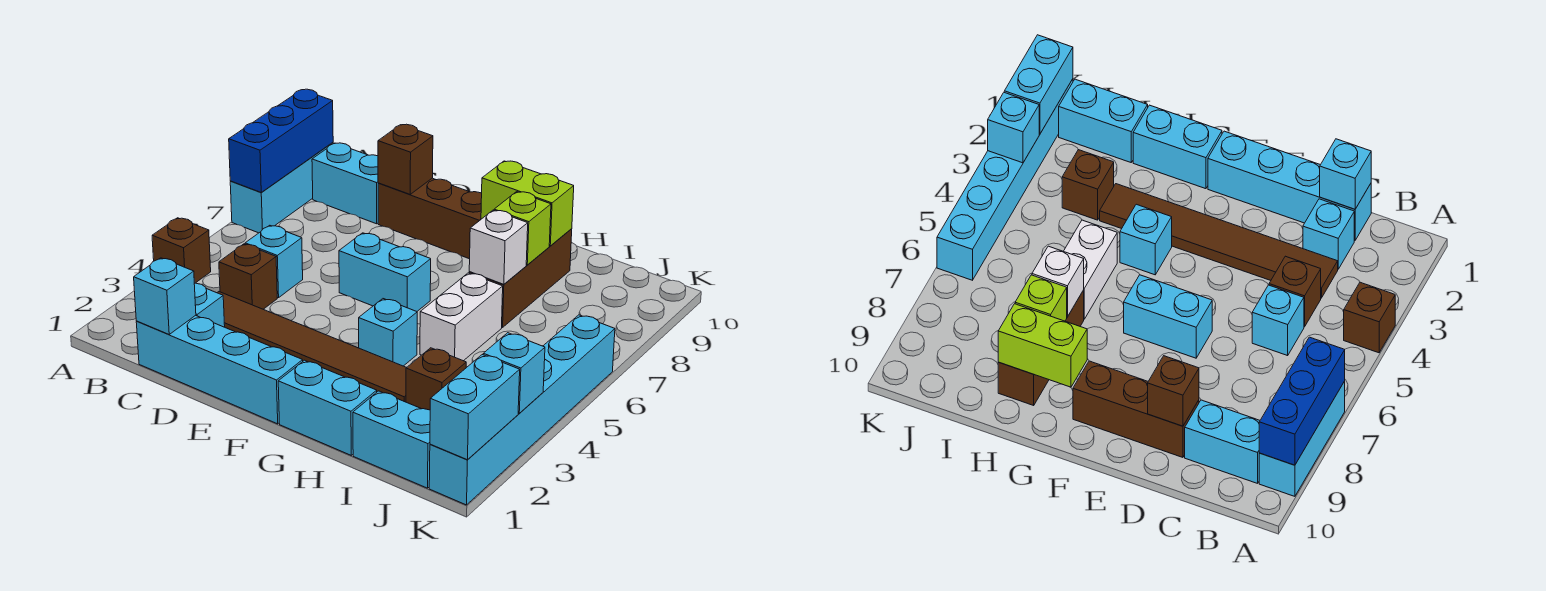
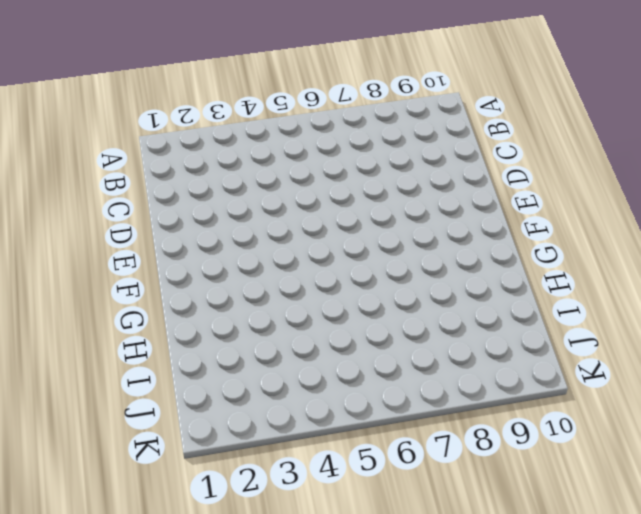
none -> brown 1x1 brick [152,218,211,283]
none -> cyan 1x3 brick [230,143,333,233]
none -> cyan 1x2 brick [312,143,378,224]

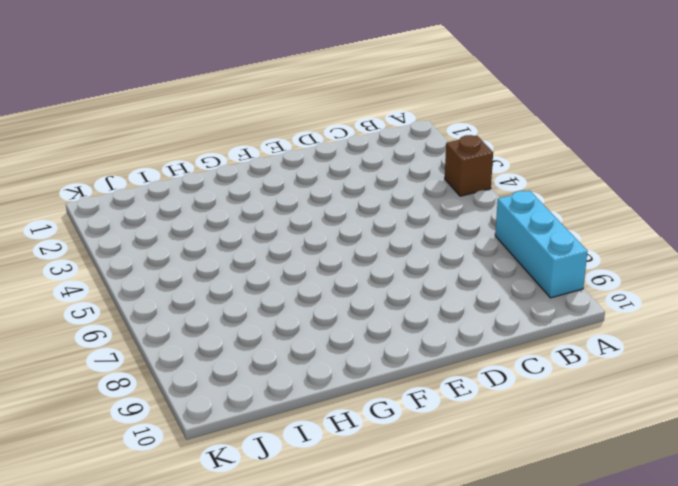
none -> cyan 1x2 brick [312,143,378,224]
none -> cyan 1x4 brick [136,315,303,424]
none -> cyan 1x1 brick [194,283,225,327]

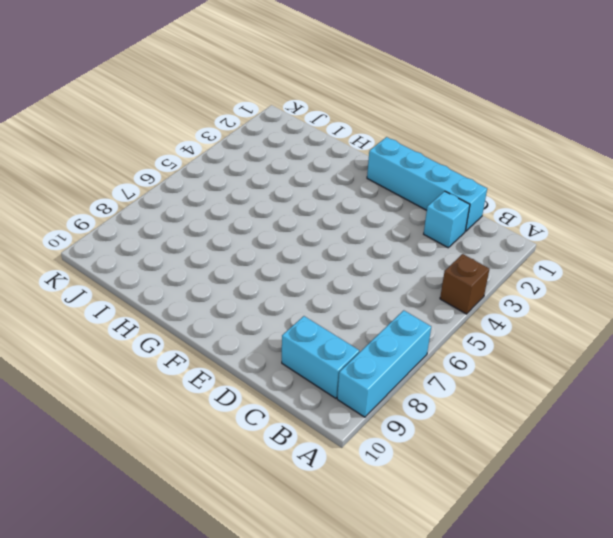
none -> brown 1x6 tile [217,292,407,402]
none -> brown 1x1 brick [219,244,277,309]
none -> cyan 1x1 brick [245,225,303,298]

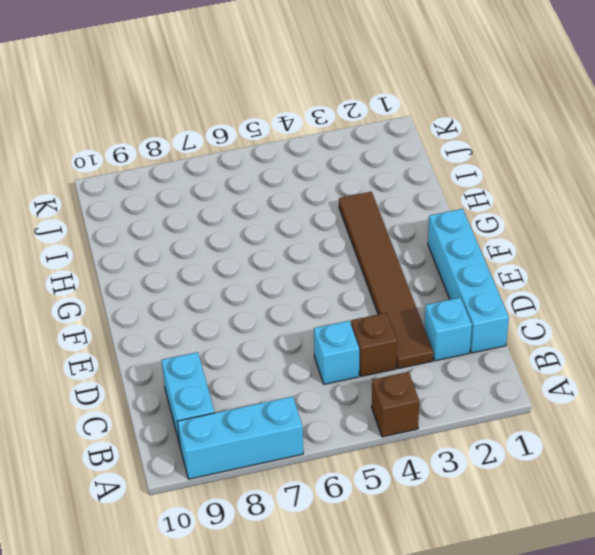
none -> brown 1x3 brick [378,178,482,259]
none -> cyan 1x2 brick [339,233,431,311]
none -> cyan 1x2 brick [278,360,377,455]

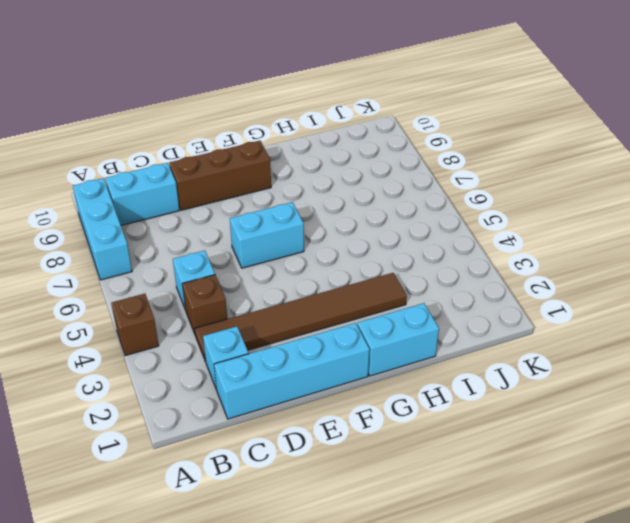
none -> cyan 1x1 brick [359,299,417,366]
none -> white 1x2 brick [420,273,503,361]
none -> brown 1x3 brick [469,229,572,328]

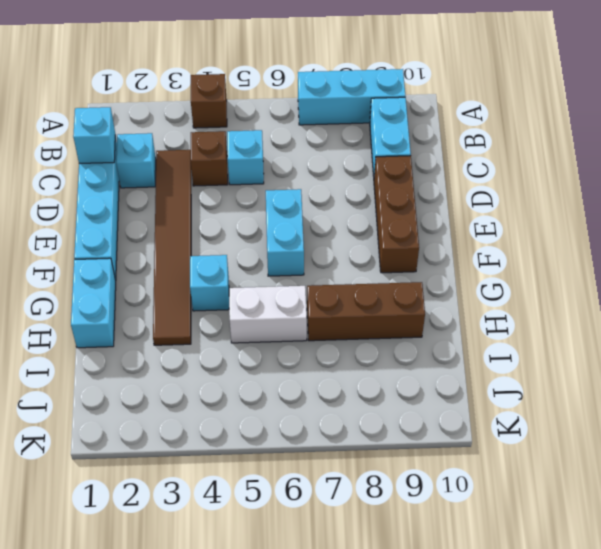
none -> cyan 1x2 brick [353,391,430,488]
none -> brown 1x1 brick [406,348,466,410]
none -> cyan 1x6 brick [429,315,615,505]

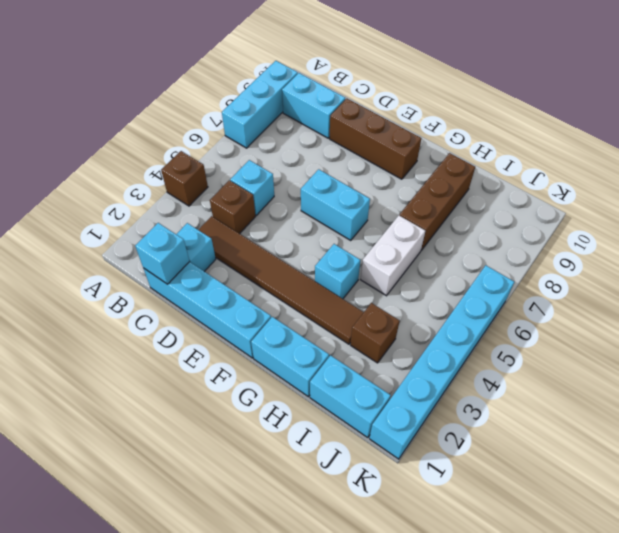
none -> blue 1x3 brick [229,89,333,193]
none -> brown 1x1 brick [378,124,433,194]
none -> lime 1x2 brick [481,161,574,246]

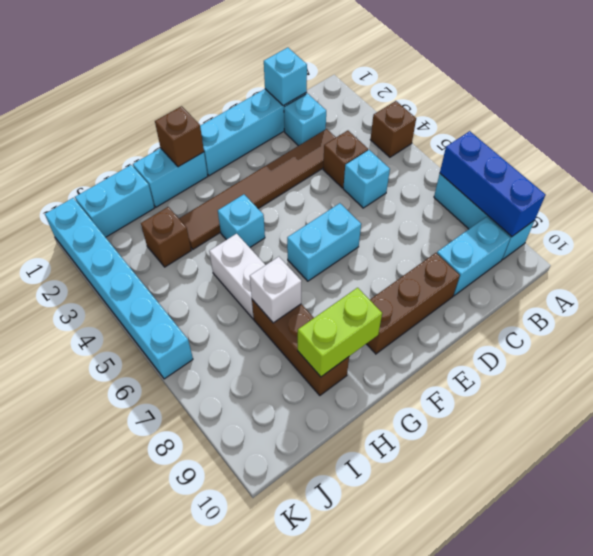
brown 1x1 brick [155,106,204,167] -> brown 1x1 brick moved to [378,124,433,194]
none -> lime 1x1 brick [494,192,551,265]
none -> cyan 1x2 brick [430,355,520,460]
none -> cyan 1x1 brick [483,333,545,413]

